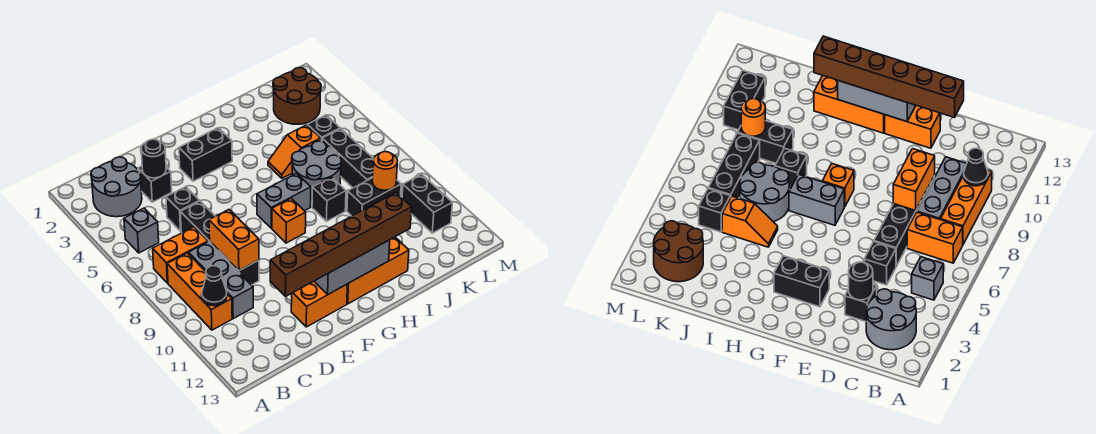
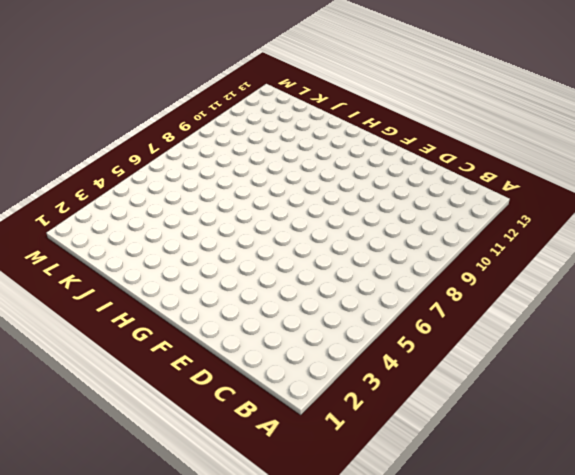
none -> grey 2x2 round brick [91,157,142,217]
none -> grey 1x1 brick [124,208,159,253]
none -> orange 1x2 brick [153,227,208,283]

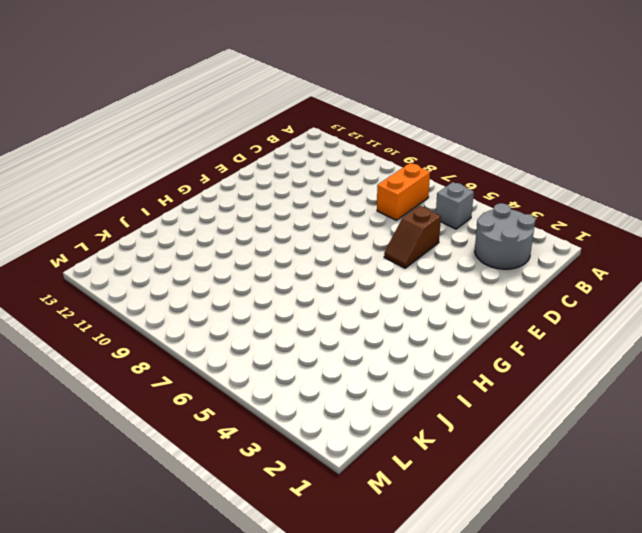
brown 1x2 slope [384,206,441,268] -> black 1x1 brick [166,187,199,231]
none -> orange 1x3 brick [167,253,232,330]
none -> grey 1x3 brick [189,242,253,318]
none -> black 1x1 brick [138,166,172,202]

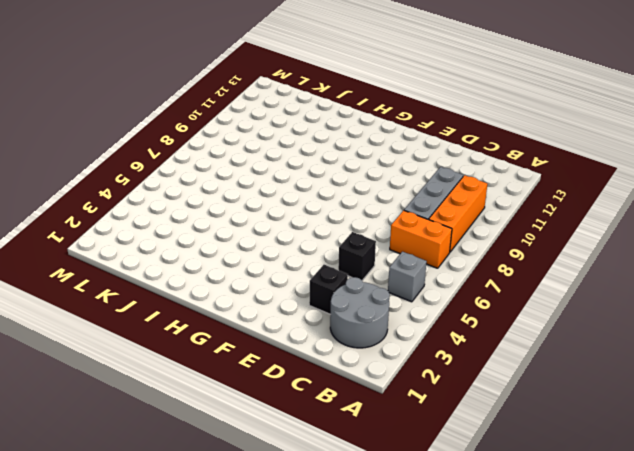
none -> black 1x4 brick [180,201,259,285]
none -> orange 1x2 brick [291,281,348,327]
none -> black 1x2 brick [179,128,232,181]

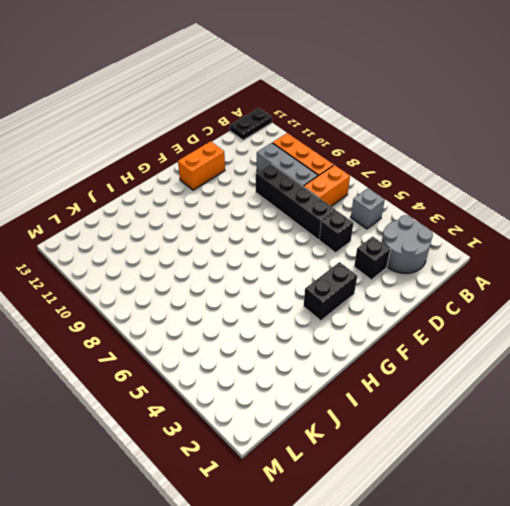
black 1x2 plate [230,108,272,140] -> none
none -> grey 1x2 brick [257,173,311,228]
none -> orange 1x1 brick [272,198,306,243]
none -> orange 1x3 brick [347,237,409,304]

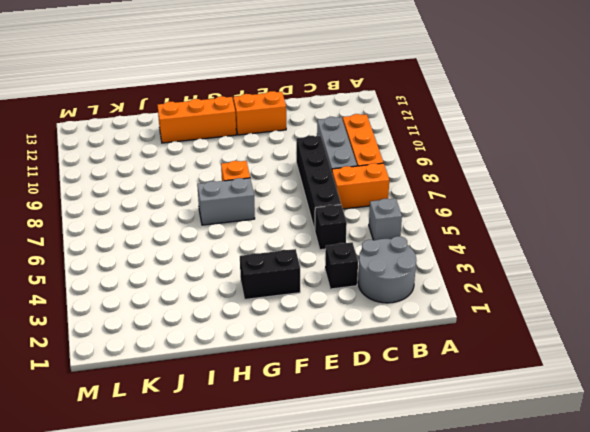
none -> orange 1x2 slope [268,125,321,178]
none -> grey 2x2 round brick [292,141,342,200]
none -> black 1x1 brick [312,177,346,221]

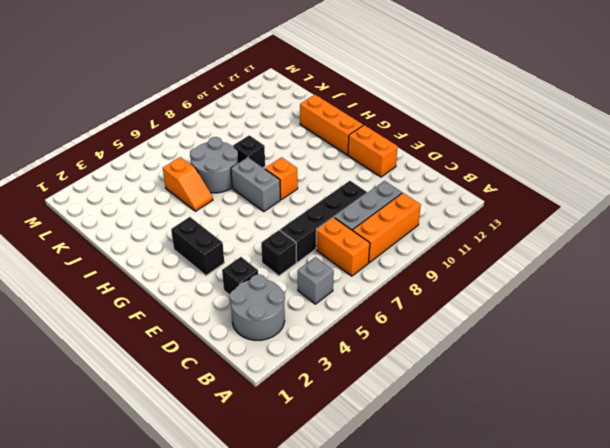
none -> black 1x2 brick [347,178,401,216]
none -> brown 2x2 round brick [273,68,321,124]
none -> black 1x1 brick [307,115,340,141]

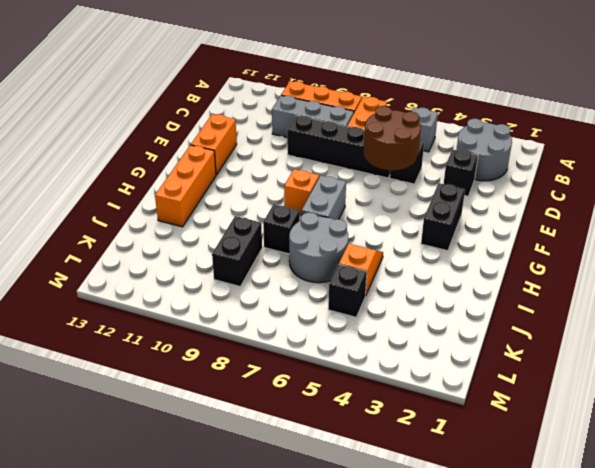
brown 2x2 round brick [364,106,421,170] -> brown 2x2 round brick moved to [273,68,321,124]
none -> black 1x3 brick [322,129,374,188]
none -> black 1x2 brick [402,174,452,233]
none -> black 1x1 cone [202,266,227,306]

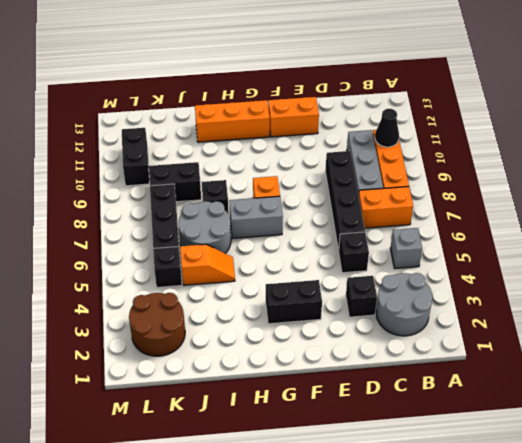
none -> black 1x1 round brick [141,139,166,178]
none -> orange 1x2 brick [209,210,259,270]
none -> grey 1x3 brick [314,240,390,295]

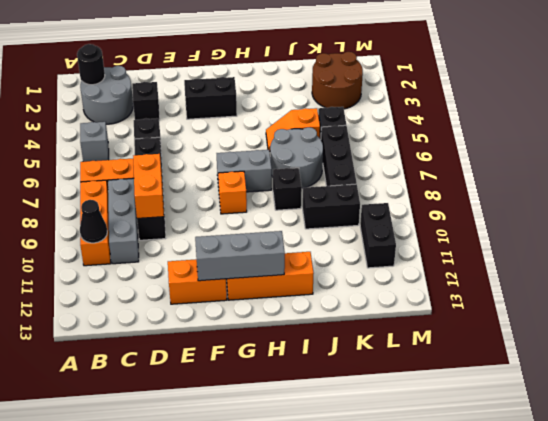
black 1x1 round brick [77,44,105,85] -> black 1x1 round brick moved to [141,139,166,178]
none -> orange 1x1 round brick [373,152,397,190]
none -> brown 1x6 brick [270,193,412,297]

